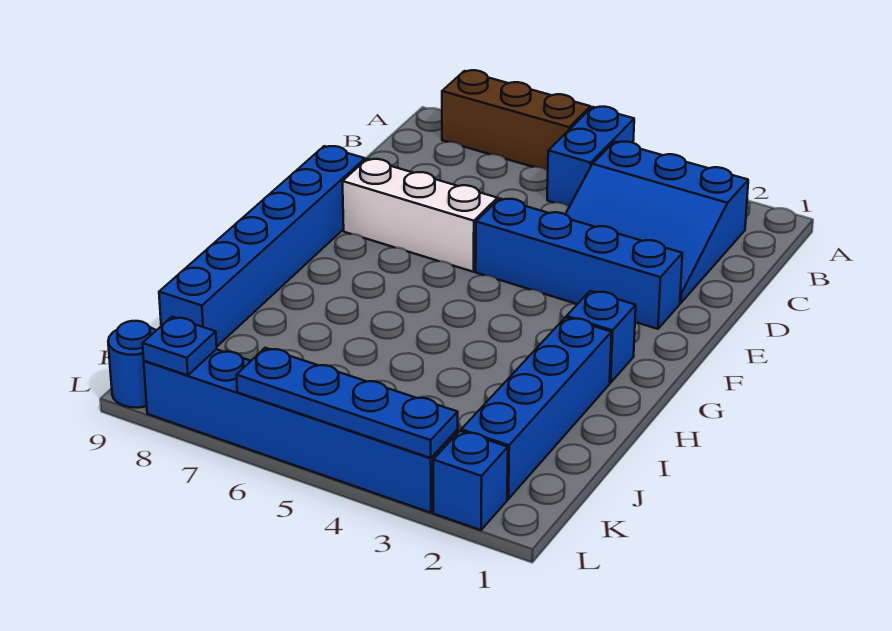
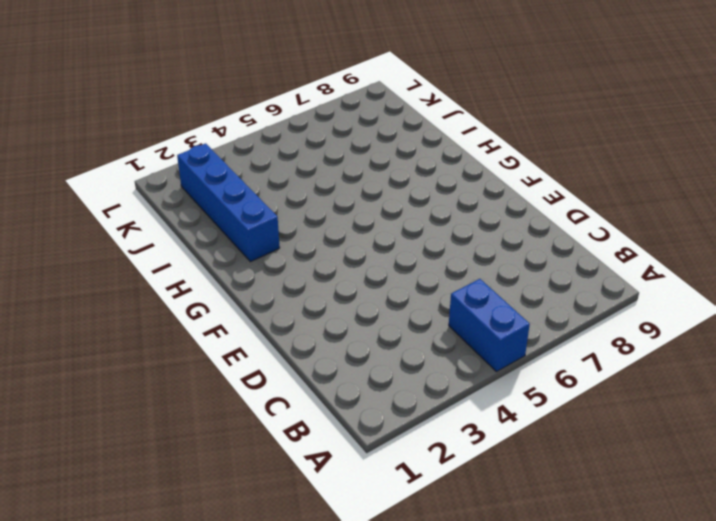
none -> brown 1x3 brick [442,70,590,170]
none -> blue 3x3 slope [566,142,748,303]
none -> blue 1x4 brick [476,198,682,329]

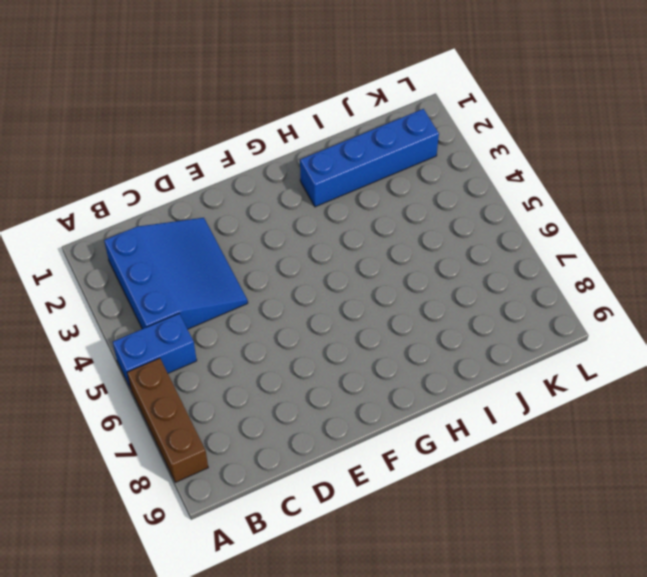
none -> blue 1x4 brick [476,198,682,329]
none -> white 1x3 brick [343,159,497,272]
none -> blue 1x6 brick [159,146,365,346]

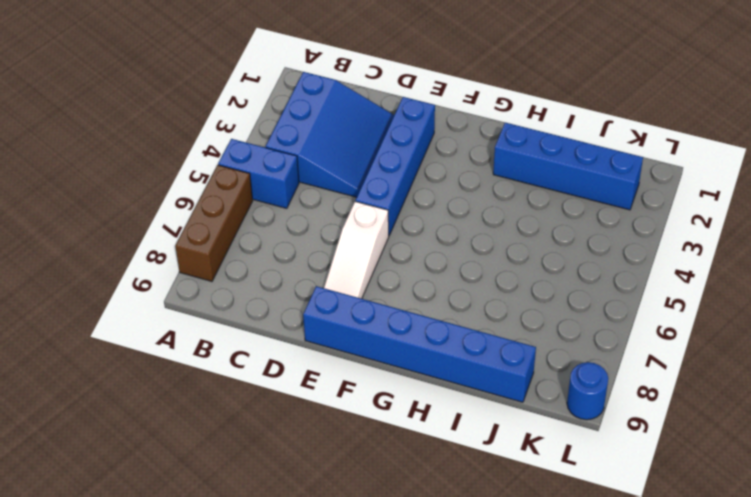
white 1x3 slope [324,201,389,299] -> white 1x3 brick [343,159,497,272]
none -> blue 1x1 brick [566,291,636,383]
none -> blue 1x1 brick [433,431,508,530]
none -> blue 1x6 brick [144,349,458,513]

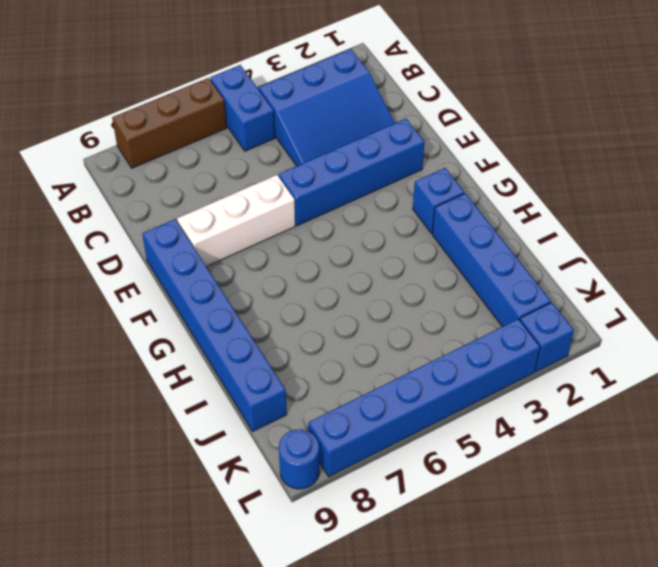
none -> blue 1x4 plate [237,348,458,458]
none -> blue 1x1 plate [143,317,217,375]

